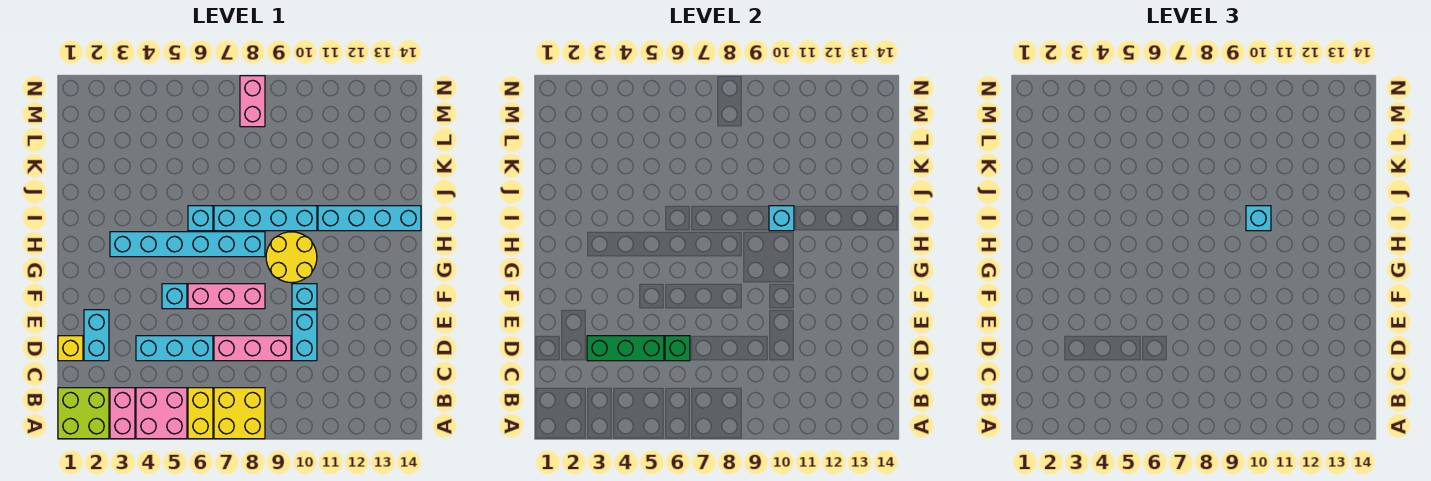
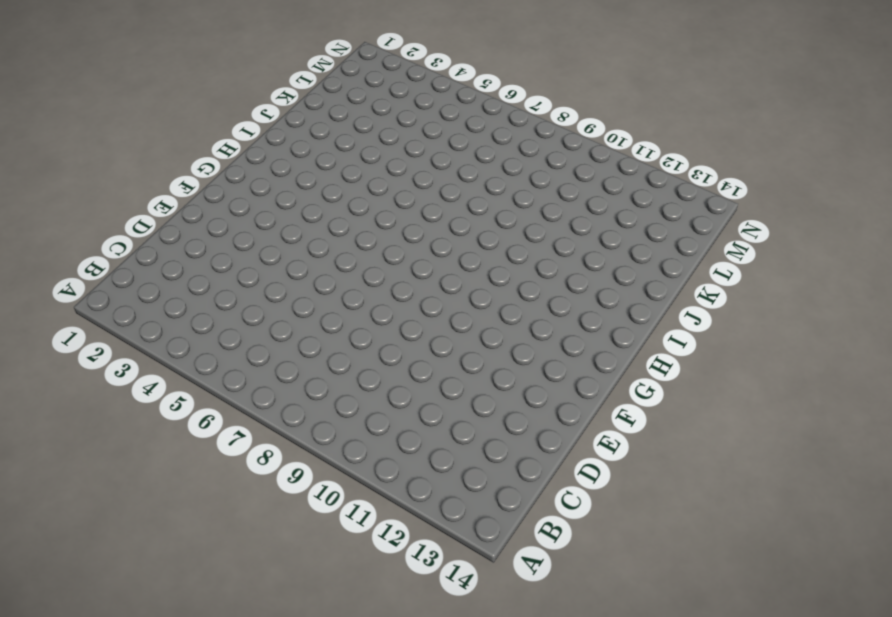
none -> lime 2x2 brick [58,388,109,439]
none -> pink 1x2 brick [110,388,135,439]
none -> pink 2x2 brick [136,388,187,439]

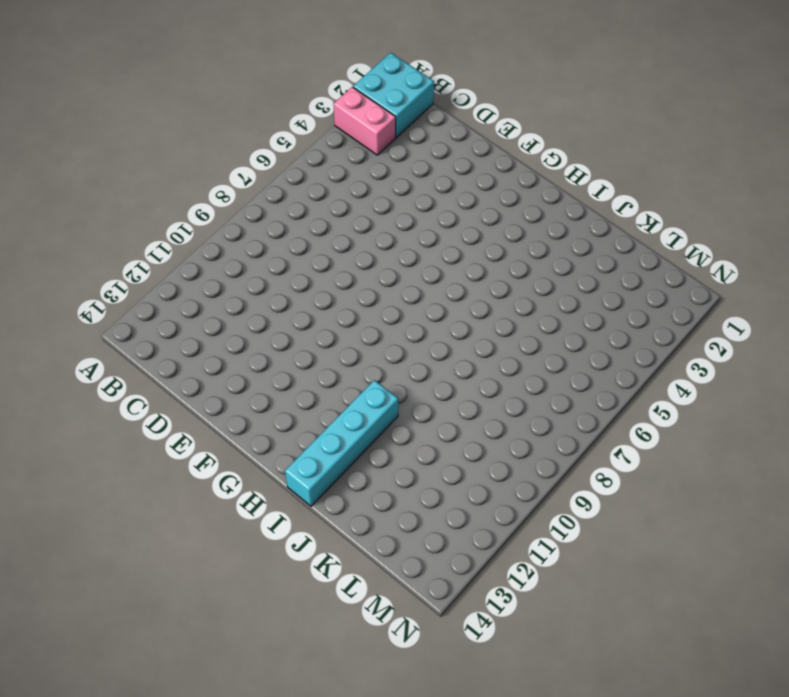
cyan 2x2 brick [353,53,434,137] -> lime 2x2 brick [58,388,109,439]
none -> pink 2x2 brick [136,388,187,439]
none -> yellow 1x2 brick [188,388,213,439]
none -> yellow 2x2 brick [214,388,265,439]

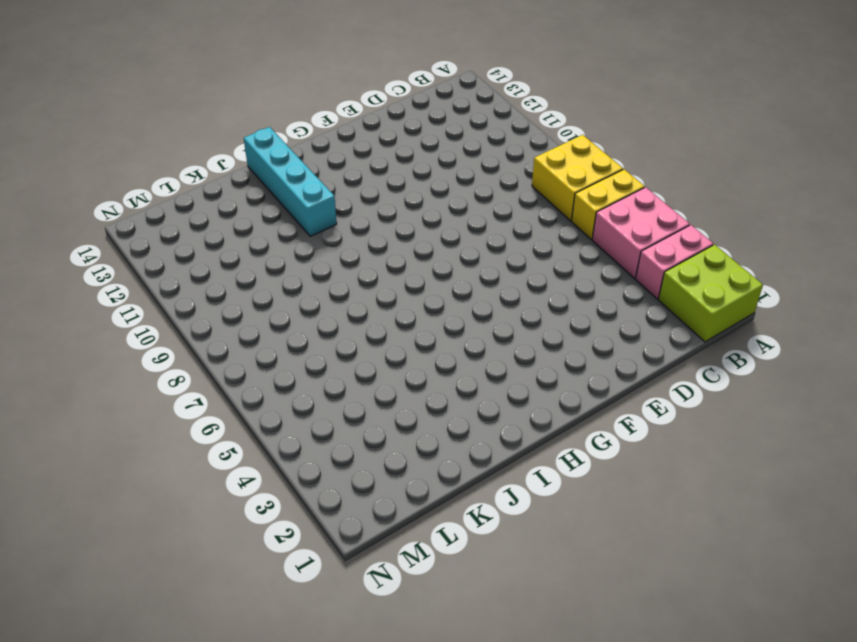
none -> yellow 1x1 brick [58,336,83,361]
none -> cyan 1x2 brick [84,310,109,361]
none -> cyan 1x3 brick [136,336,213,361]

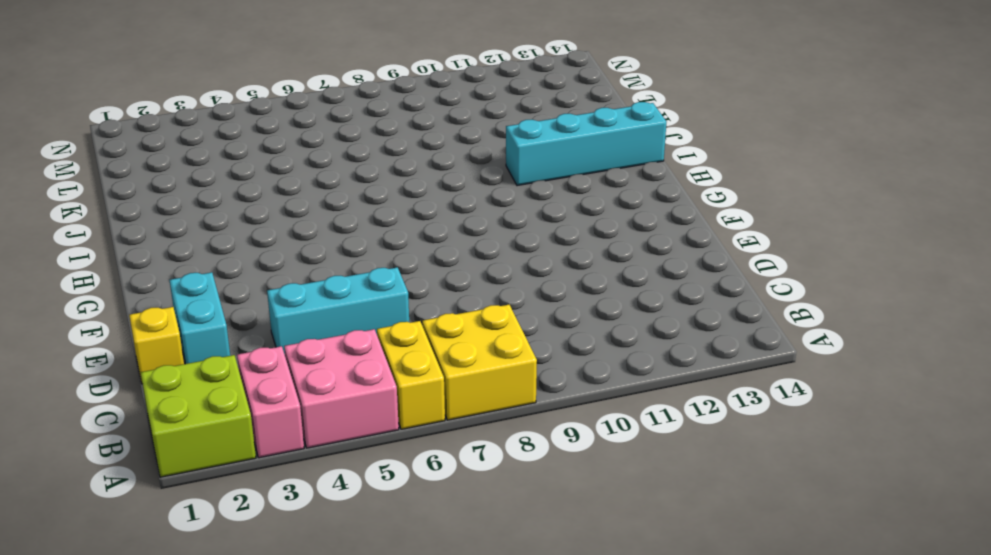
none -> pink 1x3 brick [214,336,291,361]
none -> cyan 1x2 brick [292,310,317,361]
none -> cyan 1x1 brick [162,284,187,309]

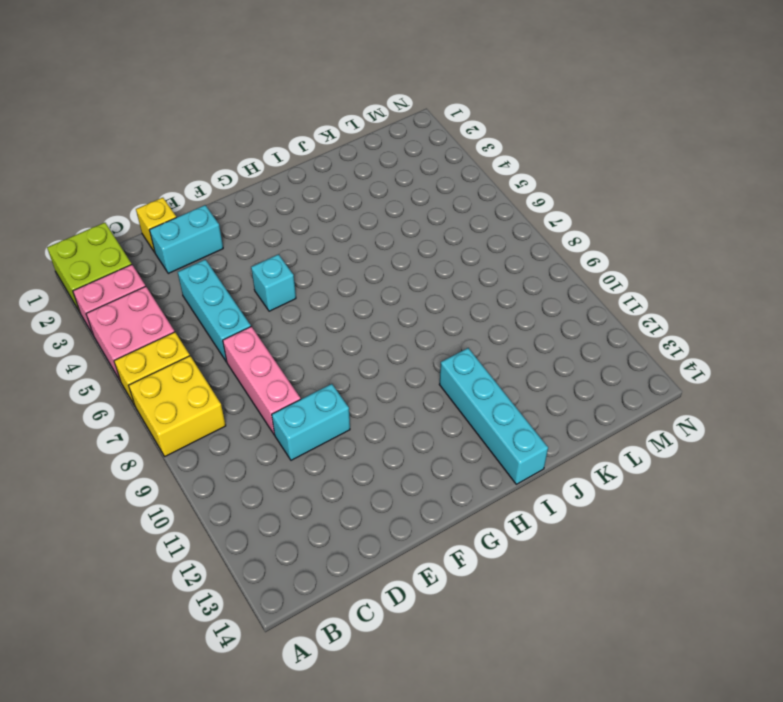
none -> pink 1x3 brick [188,284,265,309]
none -> cyan 1x1 brick [292,284,317,309]
none -> yellow 2x2 round brick [266,232,317,283]

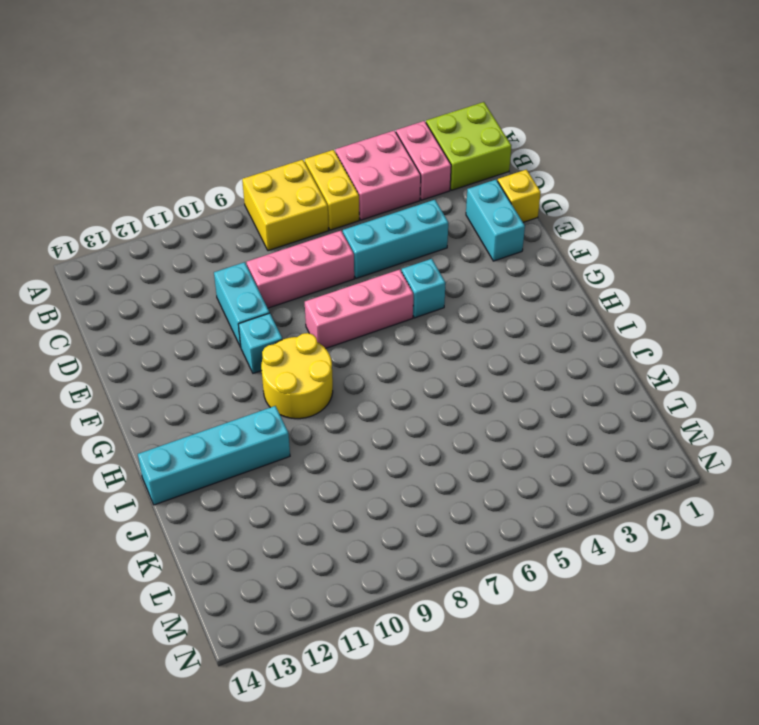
none -> cyan 1x6 brick [110,232,265,257]
none -> cyan 1x1 brick [188,206,213,231]
none -> cyan 1x4 brick [214,206,317,231]

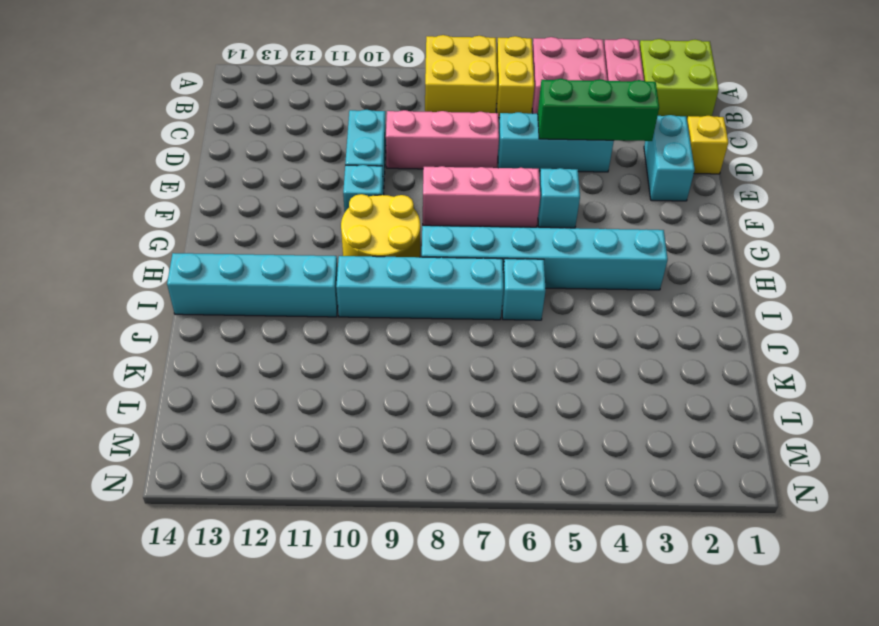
none -> pink 1x2 brick [240,76,265,127]
none -> green 1x1 brick [665,336,690,361]
none -> cyan 1x1 brick [769,206,794,231]

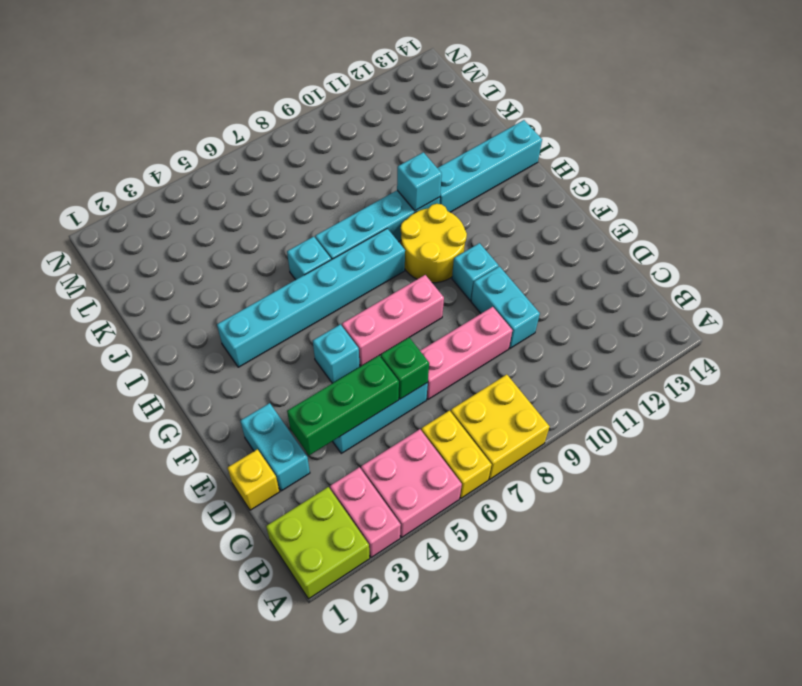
none -> pink 1x2 brick [240,76,265,127]
none -> cyan 1x1 brick [1246,206,1271,231]

